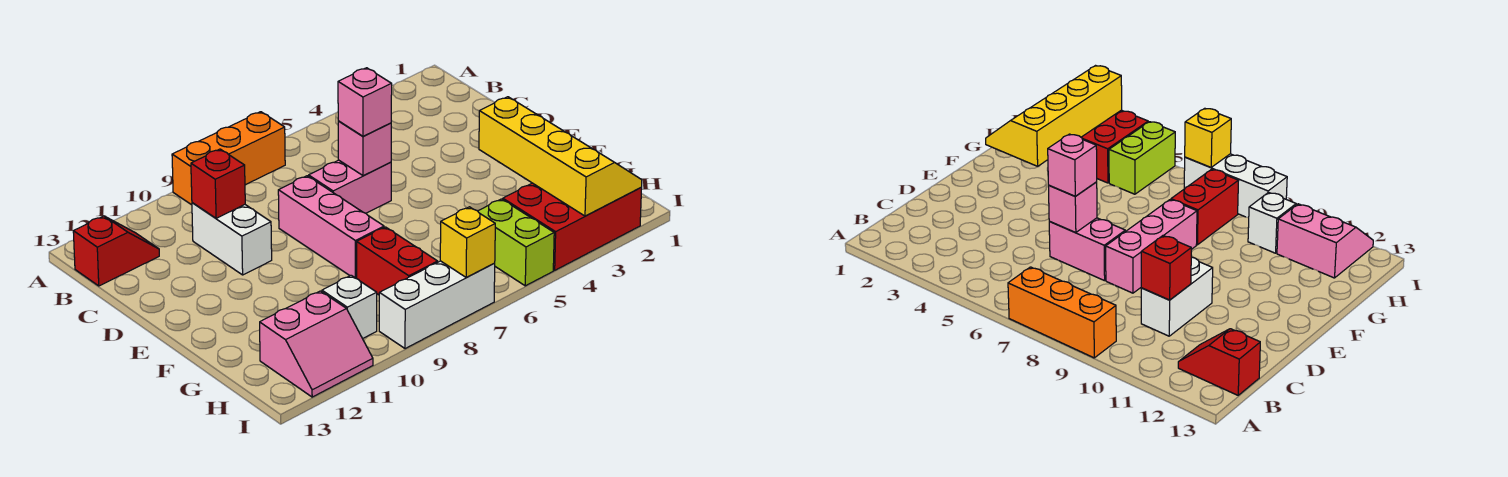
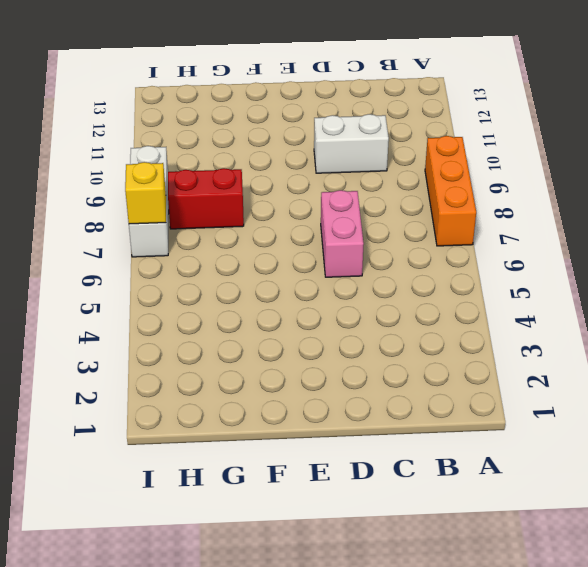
none -> red 1x2 slope [73,216,159,286]
none -> pink 1x3 brick [278,176,384,279]
none -> red 2x3 brick [503,183,642,270]

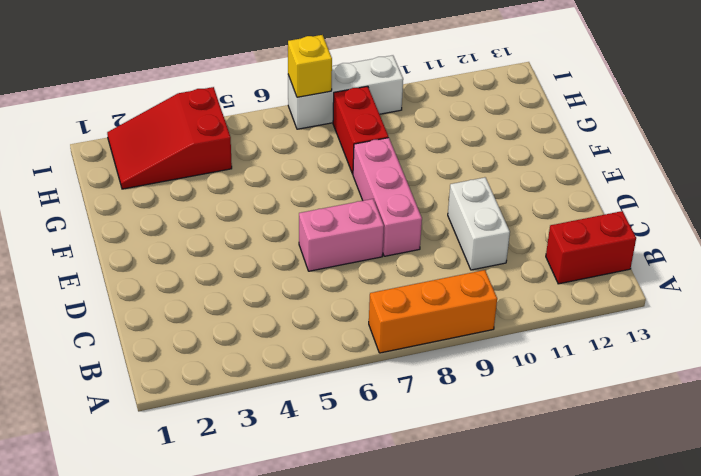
red 1x2 brick [546,211,636,284] -> red 1x2 slope [73,216,159,286]
red 2x3 slope [107,87,232,189] -> red 2x3 brick [503,183,642,270]
none -> lime 1x2 brick [478,199,554,286]
none -> white 1x1 brick [322,275,377,339]
none -> pink 2x2 slope [260,291,373,397]

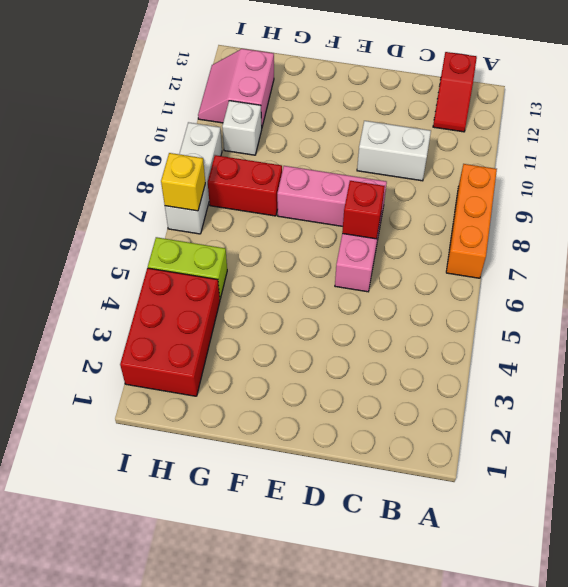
red 1x1 brick [342,181,385,239] -> red 1x1 brick moved to [191,149,245,218]
none -> pink 1x1 brick [338,121,391,176]
none -> yellow 2x4 slope [479,97,642,216]
none -> pink 1x1 brick [338,68,392,136]

